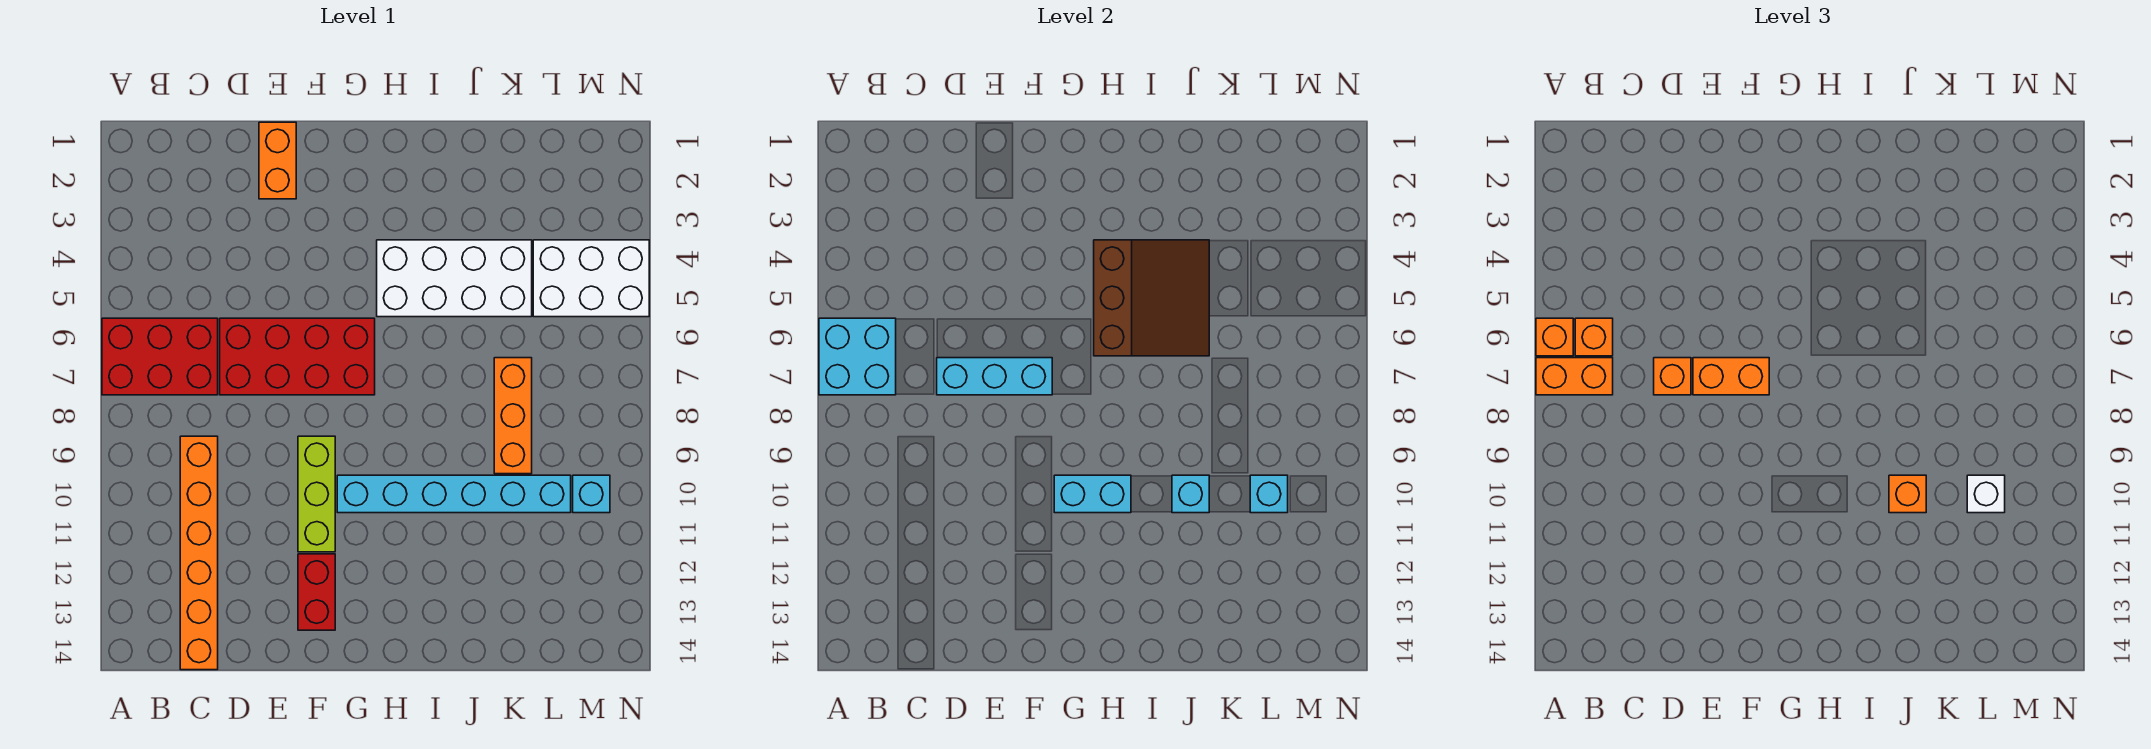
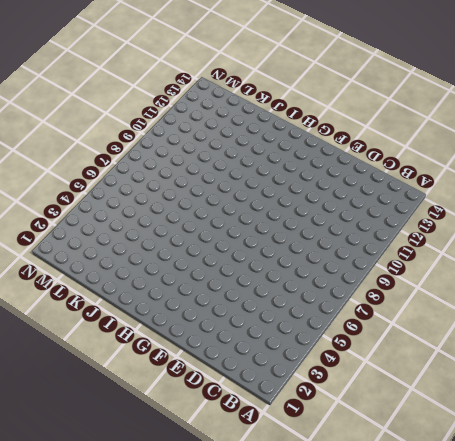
none -> red 2x3 brick [102,318,218,395]
none -> orange 1x6 brick [180,436,218,670]
none -> red 2x4 brick [220,318,375,395]

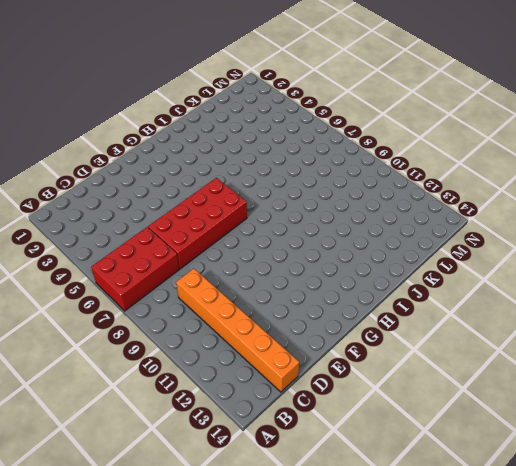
none -> orange 1x2 brick [259,122,296,199]
none -> lime 1x3 brick [298,436,335,552]
none -> red 1x2 brick [298,554,335,630]

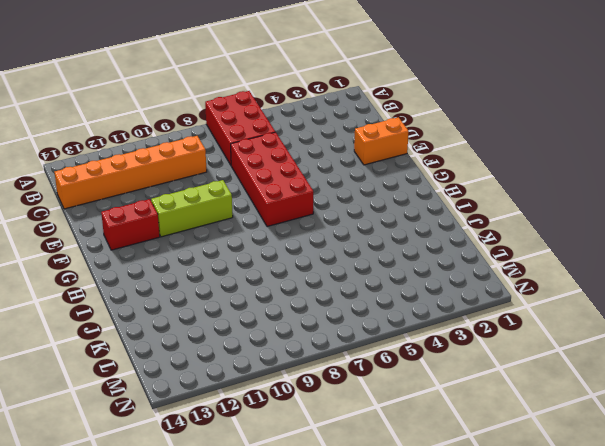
none -> cyan 1x6 brick [337,475,571,513]
none -> white 2x4 brick [377,240,532,317]
none -> orange 1x3 brick [494,358,532,474]

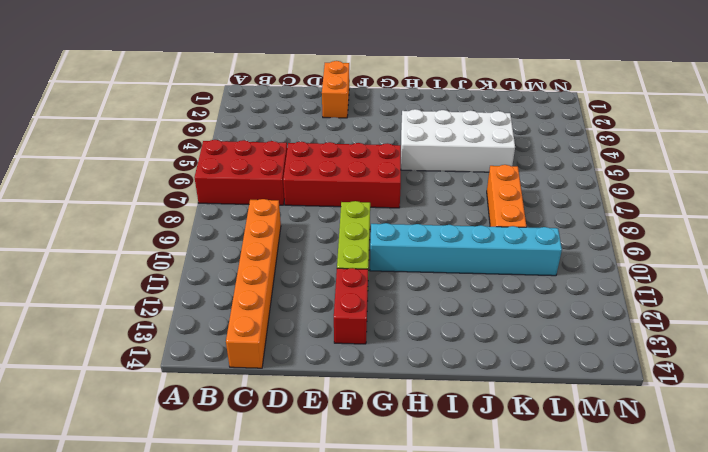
none -> white 2x3 brick [533,240,649,317]
none -> cyan 1x1 brick [573,475,610,513]
none -> cyan 2x2 brick [819,318,896,395]

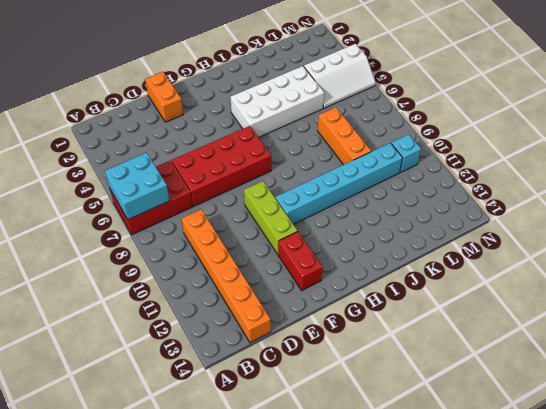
white 2x3 slope [304,44,376,108] -> white 2x3 brick [533,240,649,317]
none -> cyan 1x3 brick [937,358,1052,395]
none -> cyan 1x2 brick [1054,475,1131,513]
none -> brown 3x3 slope [1094,240,1209,356]

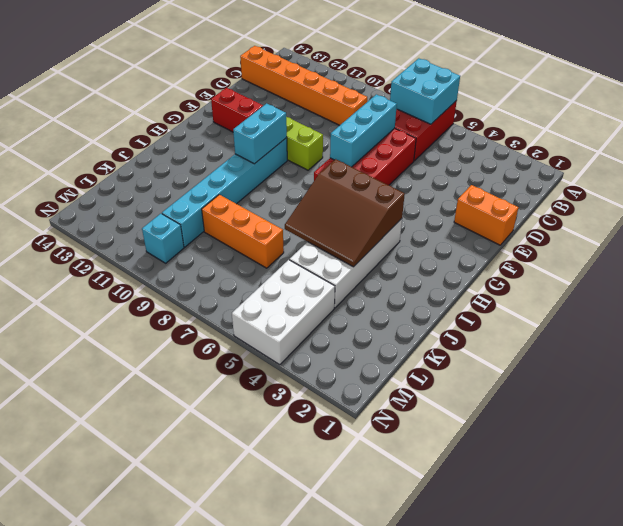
none -> cyan 1x1 brick [1172,475,1209,513]
none -> cyan 1x1 brick [1250,475,1288,513]
none -> orange 1x1 brick [1536,318,1573,356]

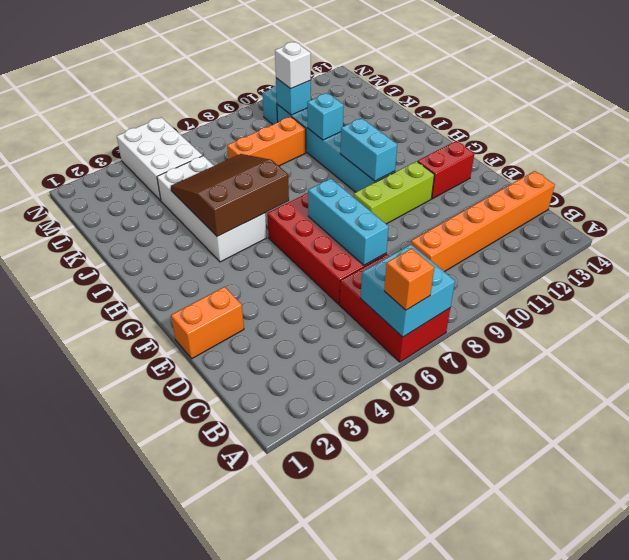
none -> orange 1x2 brick [1536,358,1613,395]
none -> orange 1x1 brick [1575,318,1613,356]
none -> orange 1x1 brick [1654,358,1691,395]

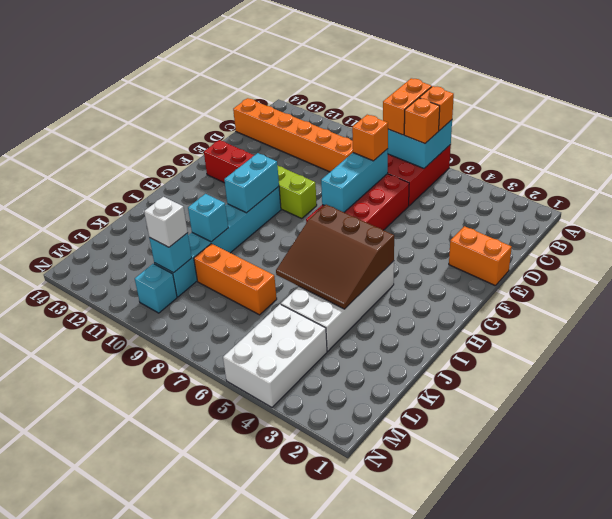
none -> orange 1x2 brick [1693,358,1769,395]
none -> orange 1x1 brick [1889,475,1926,513]

